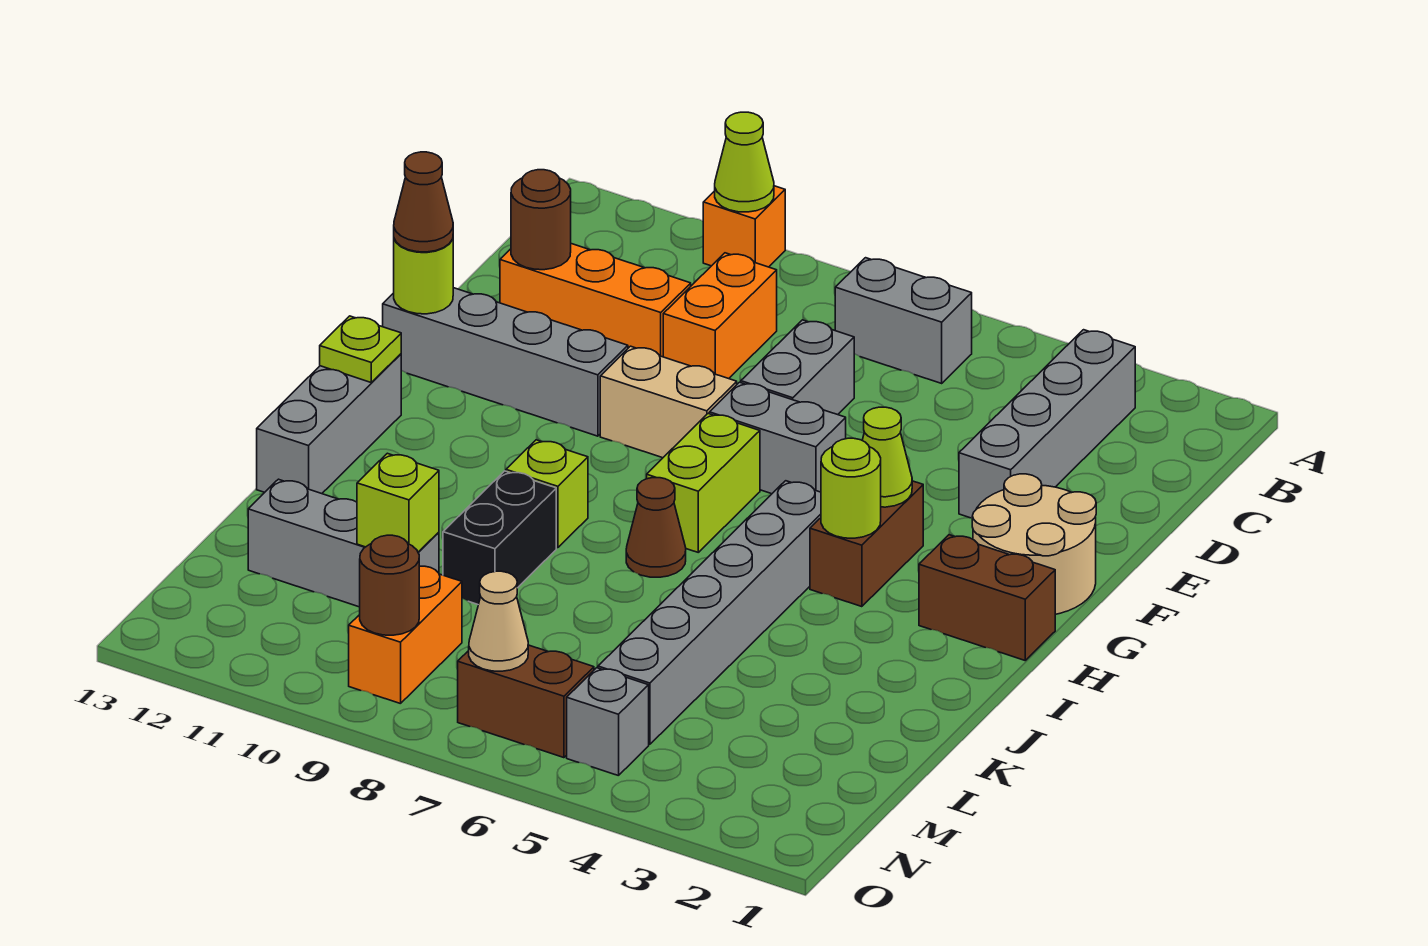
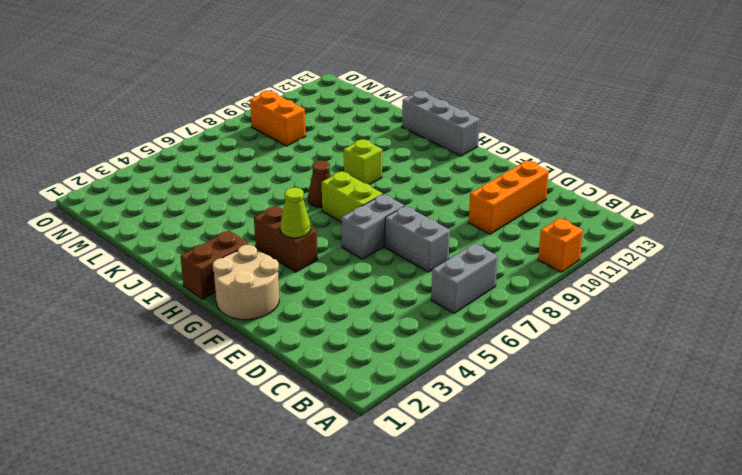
none -> grey 1x4 brick [959,330,1135,518]
none -> orange 1x2 brick [663,253,777,379]
none -> tan 1x2 brick [600,346,737,458]
none -> grey 1x4 brick [383,288,628,436]

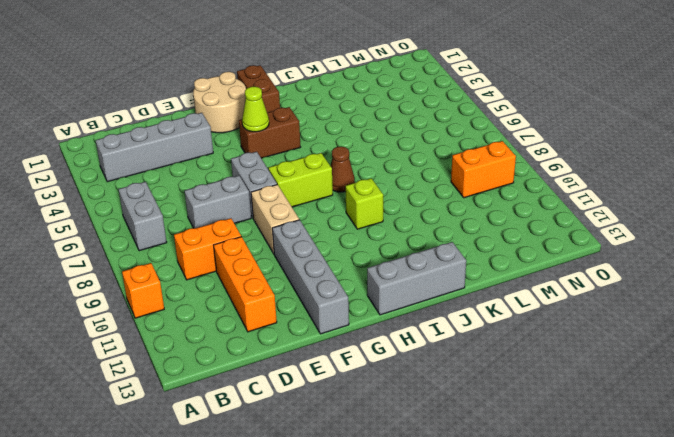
none -> grey 1x6 brick [598,481,821,744]
none -> black 1x2 brick [443,471,556,605]
none -> grey 1x3 brick [248,479,439,607]
none -> grey 1x1 brick [567,668,649,776]

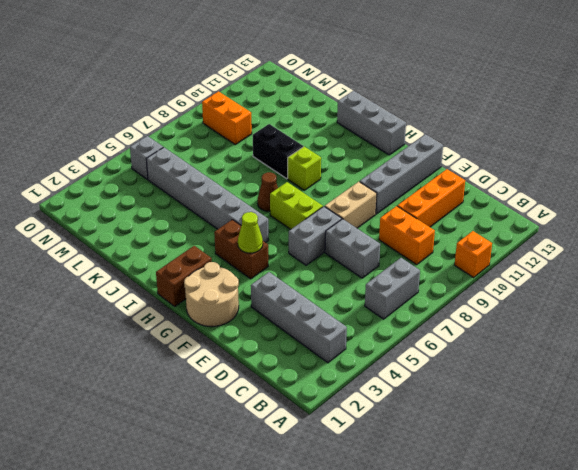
none -> grey 1x3 brick [248,479,439,607]
none -> brown 1x2 brick [458,645,594,758]
none -> lime 1x1 cone [715,112,774,212]
none -> brown 1x1 round brick [511,170,571,270]

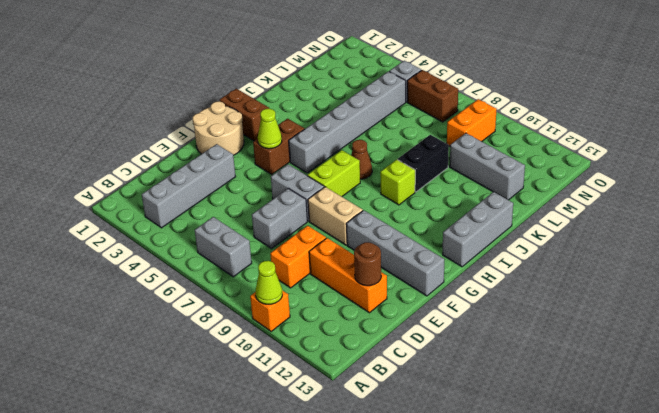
none -> lime 1x1 round brick [394,239,453,314]
none -> lime 1x1 round brick [821,438,881,538]
none -> lime 1x1 plate [320,316,401,382]
none -> lime 1x1 brick [357,453,439,552]

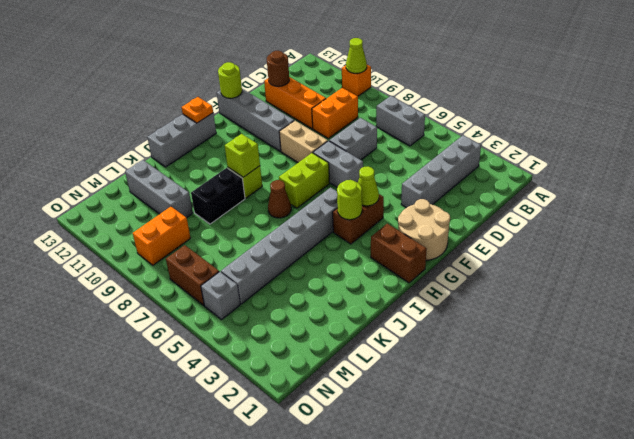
orange 1x1 plate [181,97,213,123] -> lime 1x1 plate [320,316,401,382]
lime 1x1 brick [225,134,260,177] -> lime 1x1 brick moved to [357,453,439,552]
none -> tan 1x1 cone [469,571,528,671]
none -> brown 1x1 round brick [360,535,419,635]
none -> brown 1x1 cone [394,152,453,252]

